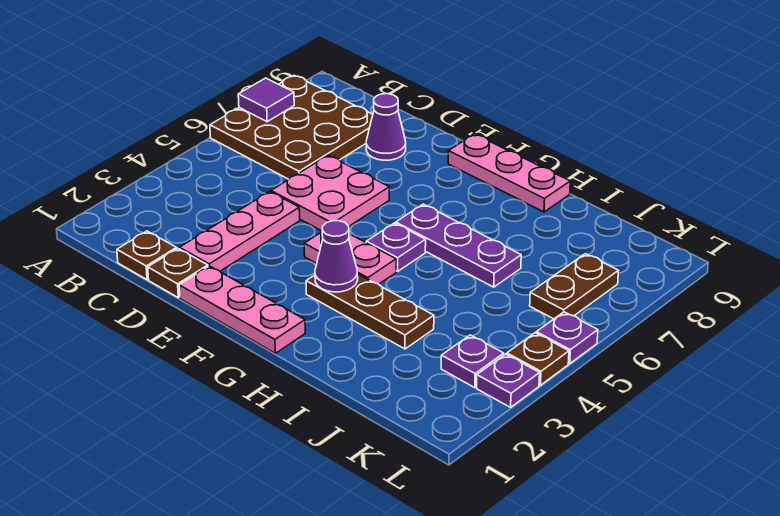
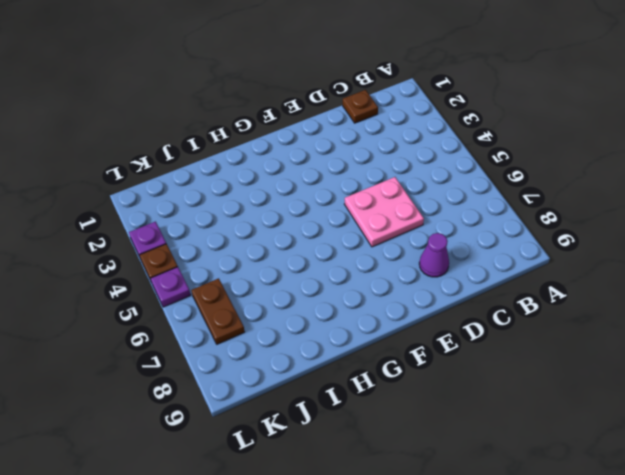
none -> brown 3x3 plate [210,75,373,179]
none -> brown 1x1 plate [148,249,208,298]
none -> pink 1x3 plate [180,191,300,271]

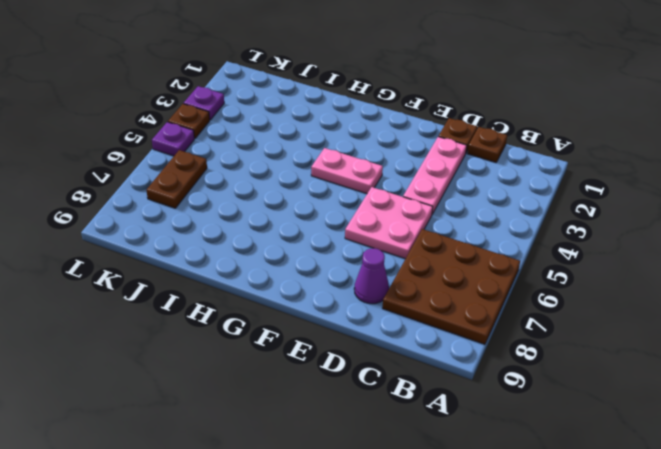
none -> pink 1x3 plate [179,266,305,353]
none -> pink 1x3 plate [448,134,570,212]
none -> brown 1x3 plate [306,274,434,349]

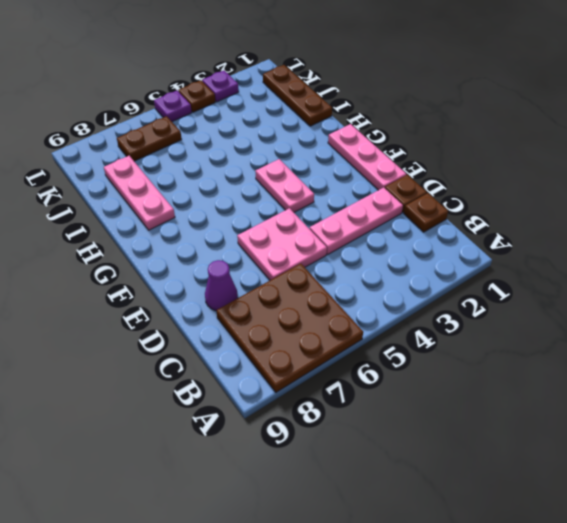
pink 1x3 plate [104,156,175,230] -> pink 1x3 plate moved to [448,134,570,212]
brown 1x3 plate [263,65,332,126] -> brown 1x3 plate moved to [306,274,434,349]
none -> purple 1x1 plate [366,223,426,271]
none -> purple 1x3 plate [396,204,521,287]
none -> purple 1x1 plate [441,335,504,387]

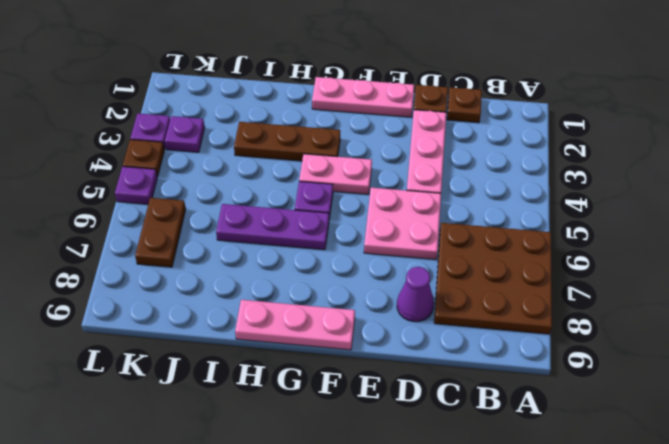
none -> purple 1x1 tile [238,78,294,122]
none -> purple 1x1 cone [315,221,358,292]

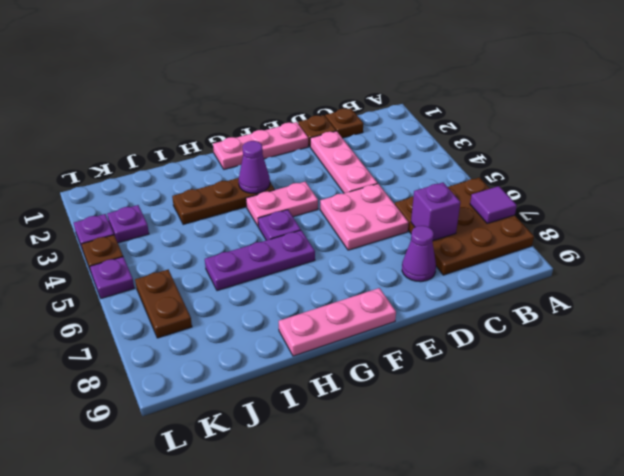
purple 1x1 brick [411,183,460,241] -> none

